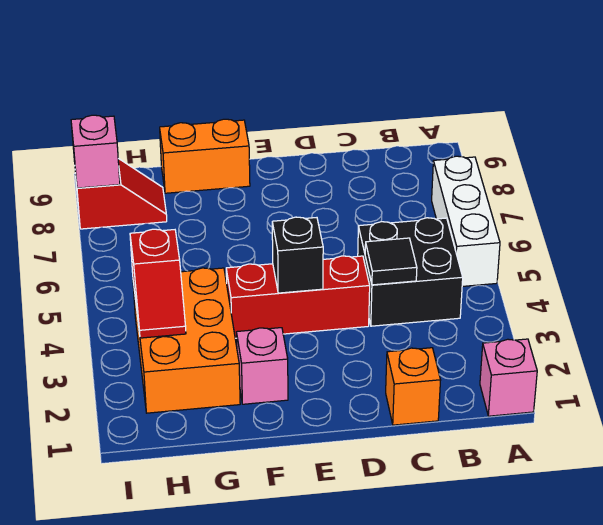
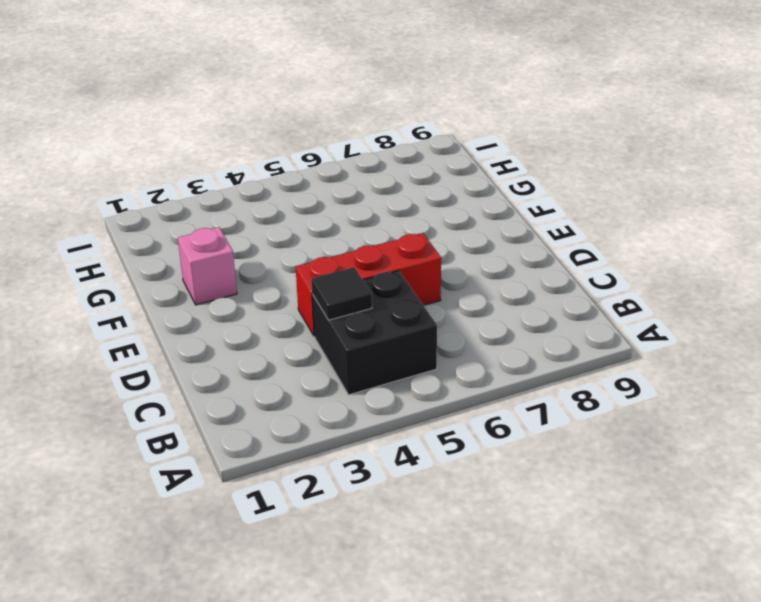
red 1x3 brick [296,233,441,335] -> red 1x3 brick turned to [226,256,370,338]
none -> pink 1x1 brick [480,339,537,416]
none -> white 1x3 brick [432,156,500,286]
none -> orange 1x1 brick [386,348,441,425]

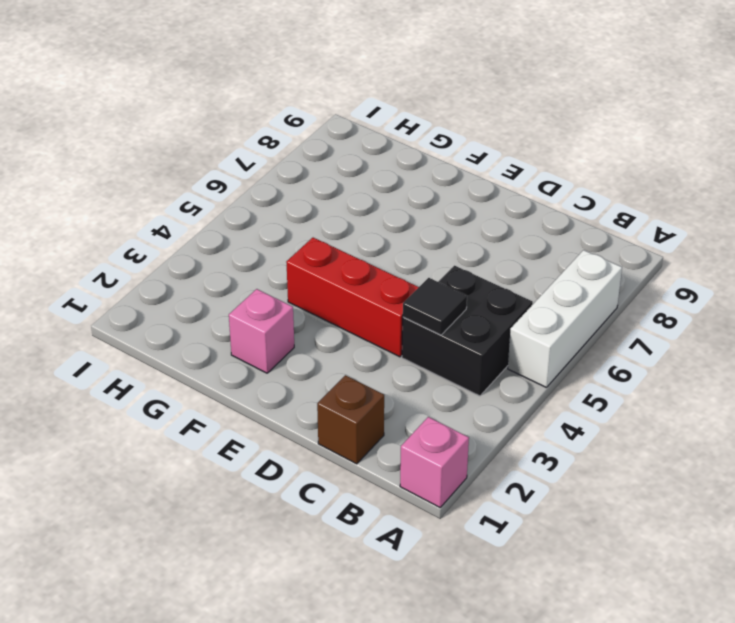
brown 1x1 brick [317,375,384,464] -> orange 1x1 brick [386,348,441,425]
none -> orange 1x2 brick [160,119,250,193]
none -> orange 2x3 brick [133,268,240,413]
none -> red 1x2 slope [75,158,167,229]

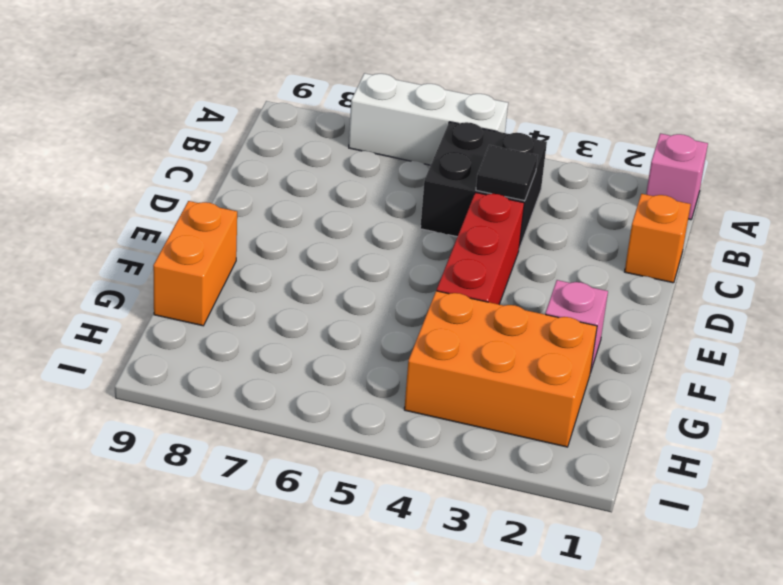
none -> red 1x2 slope [75,158,167,229]
none -> black 1x1 brick [272,217,323,293]
none -> red 1x2 slope [130,229,186,338]

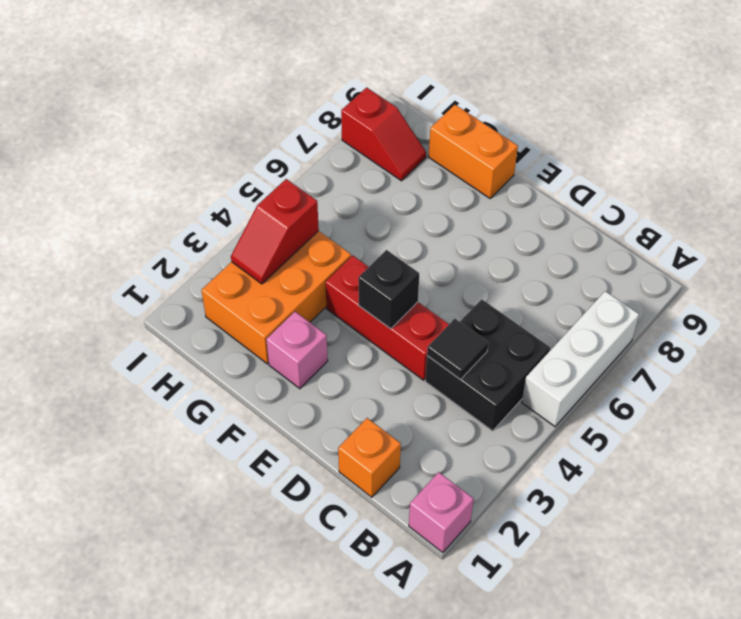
none -> pink 1x1 brick [71,115,120,188]

